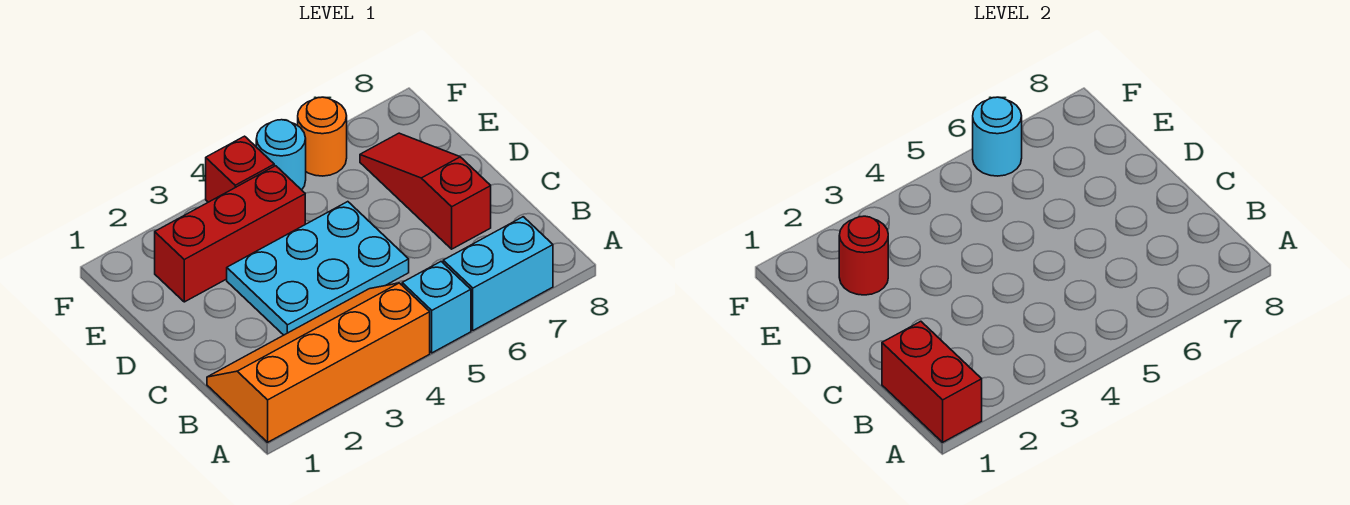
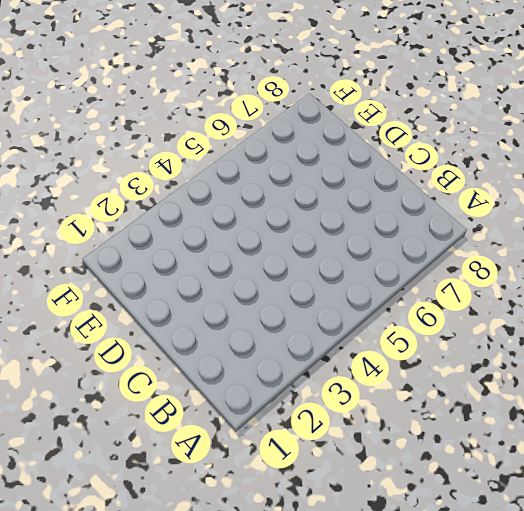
none -> orange 2x4 slope [207,283,430,442]
none -> cyan 1x1 brick [402,262,471,353]
none -> cyan 1x2 brick [443,217,553,330]

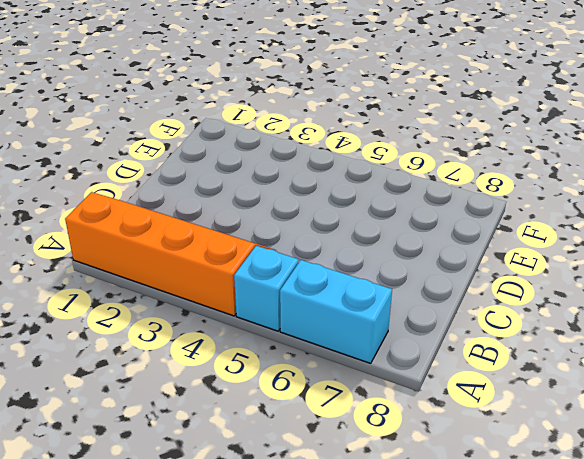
none -> cyan 2x3 plate [227,202,409,335]
none -> red 1x3 slope [360,133,491,249]
none -> red 1x3 brick [155,166,305,302]

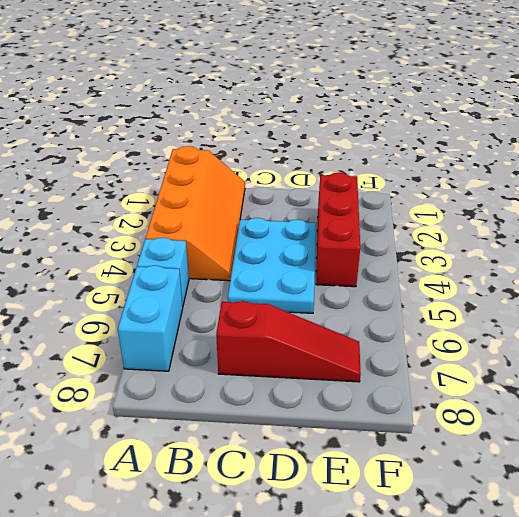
none -> red 1x1 brick [206,136,274,202]
none -> cyan 1x1 round brick [256,120,306,190]
none -> orange 1x1 round brick [298,97,347,176]

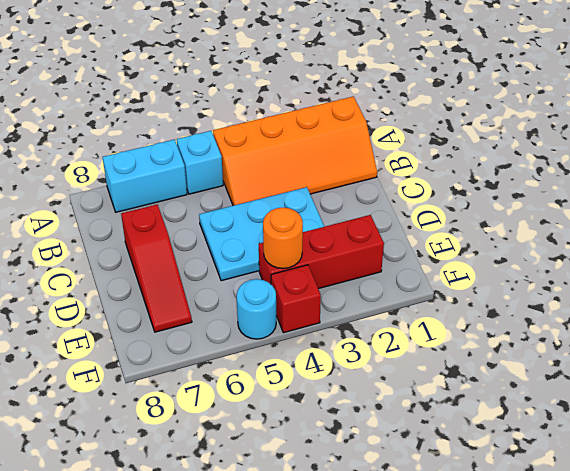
orange 1x1 round brick [263,208,303,269] -> orange 1x1 round brick moved to [298,97,347,176]
none -> red 1x2 brick [882,321,982,442]
none -> red 1x1 round brick [839,216,888,295]
none -> cyan 1x1 round brick [973,97,1022,176]

